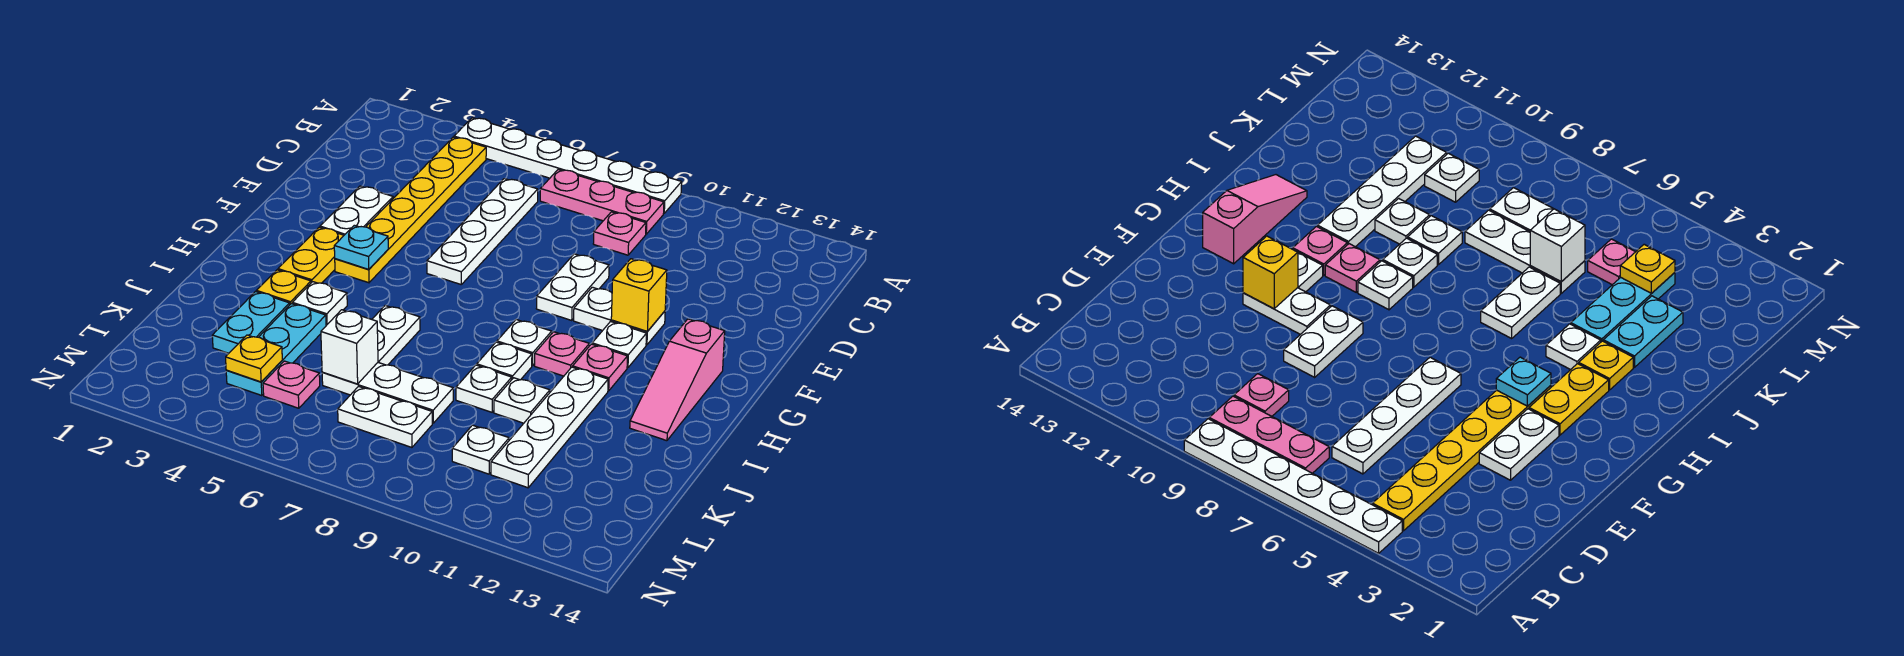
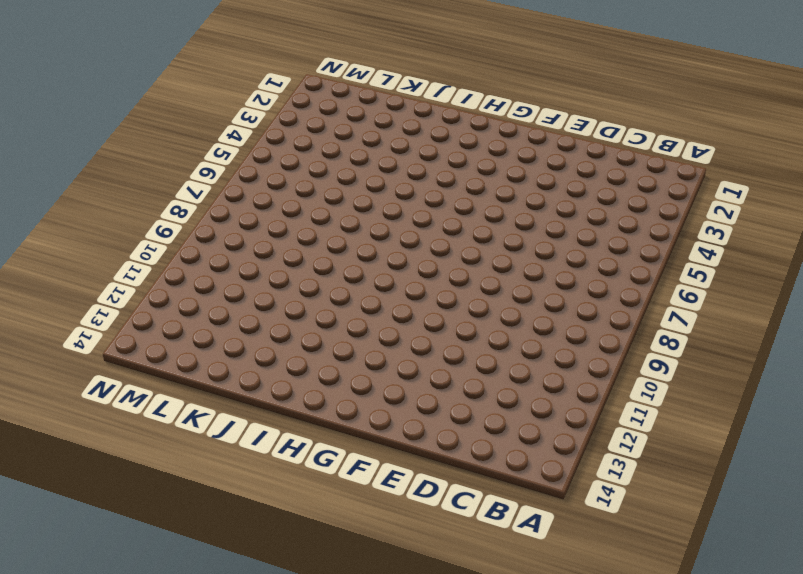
none -> white 1x6 plate [454,118,682,213]
none -> yellow 1x6 plate [335,137,486,283]
none -> pink 1x3 plate [540,169,664,234]
none -> white 1x4 plate [427,179,538,285]

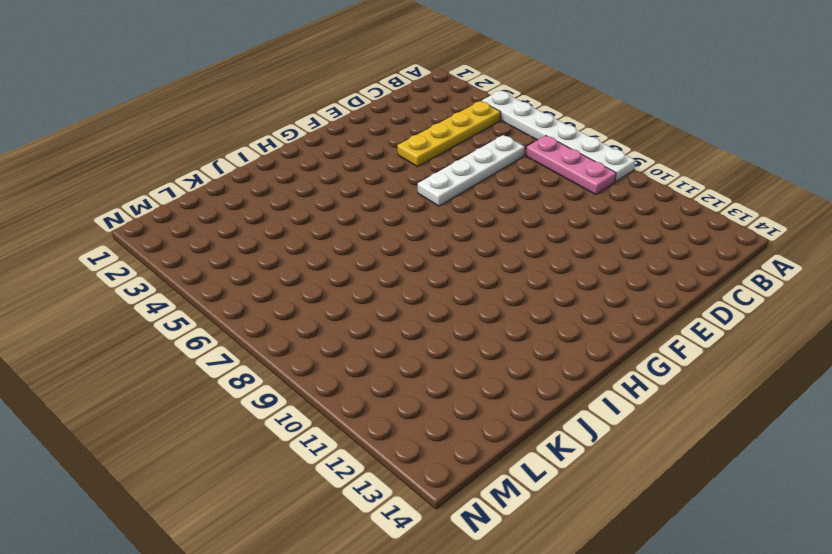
yellow 1x4 plate [397,101,501,167] -> yellow 1x6 plate [335,137,486,283]
none -> pink 1x1 plate [593,212,646,255]
none -> white 1x2 plate [320,186,393,235]
none -> white 1x2 plate [536,254,609,320]
none -> white 1x2 plate [574,287,665,345]

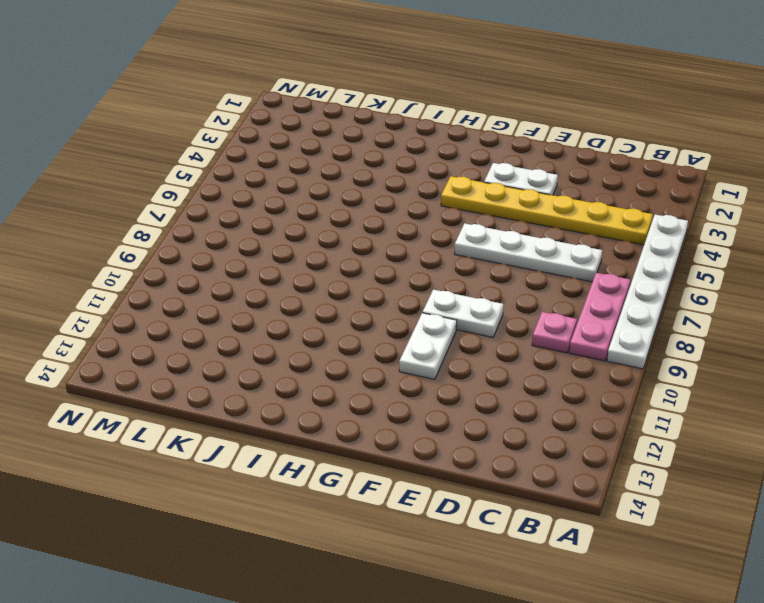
none -> yellow 1x2 plate [278,227,344,283]
none -> white 1x1 plate [592,322,647,368]
none -> pink 1x3 slope [630,319,725,441]
none -> white 1x1 plate [497,320,552,366]

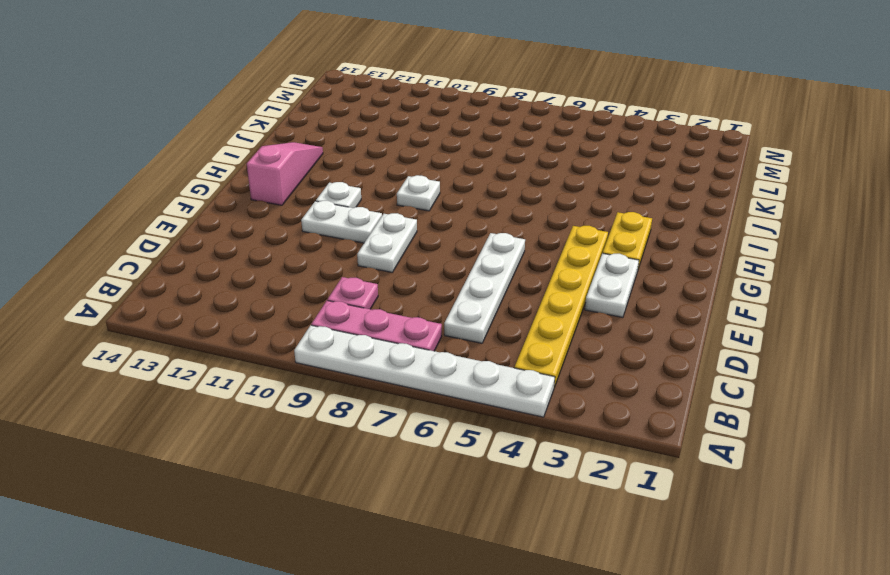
none -> pink 1x1 plate [535,332,589,376]
none -> pink 1x1 plate [573,344,627,391]
none -> yellow 1x1 plate [257,270,311,304]
none -> white 1x1 plate [292,282,347,325]

